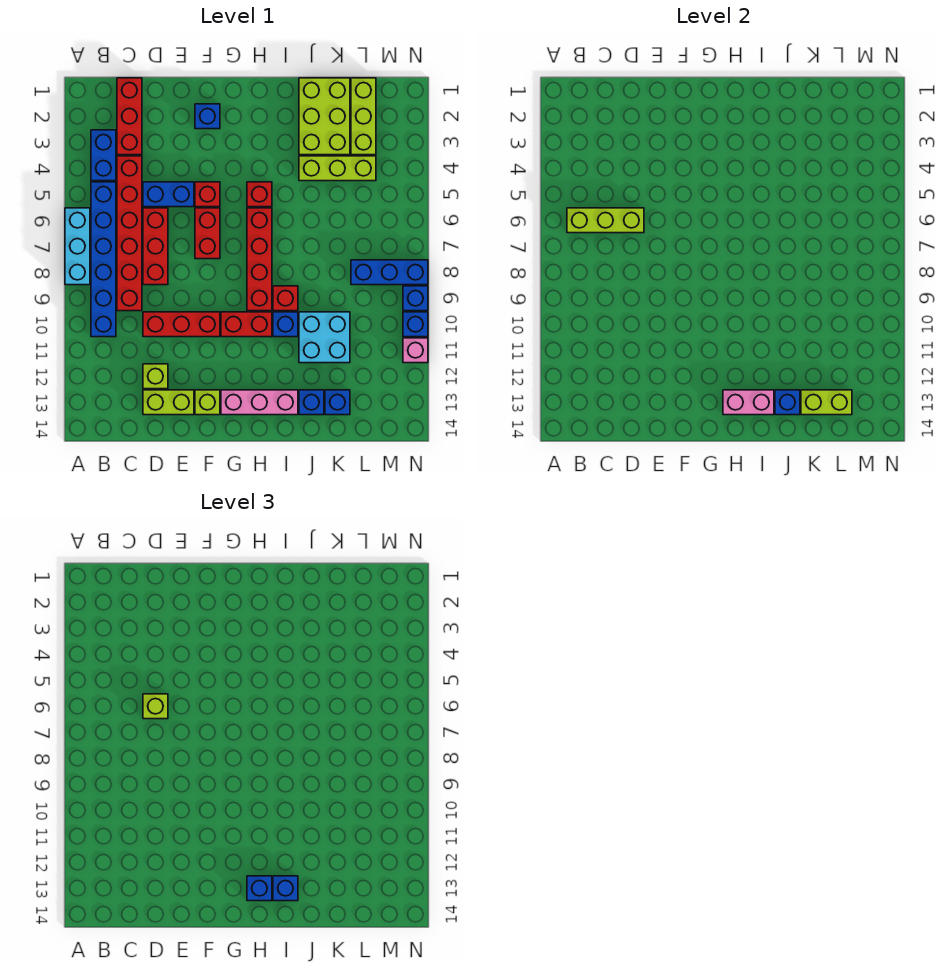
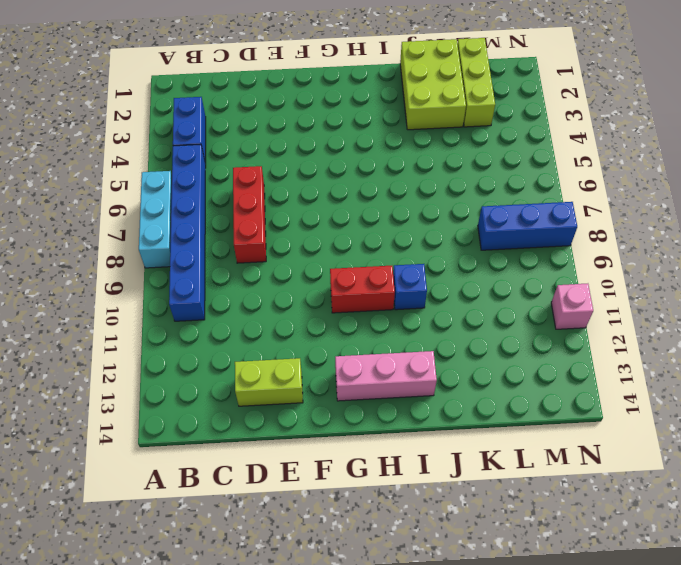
none -> red 1x3 brick [117,78,142,155]
none -> red 1x6 brick [117,156,142,311]
none -> blue 1x2 brick [143,182,194,207]
none -> red 1x3 brick [143,312,220,337]

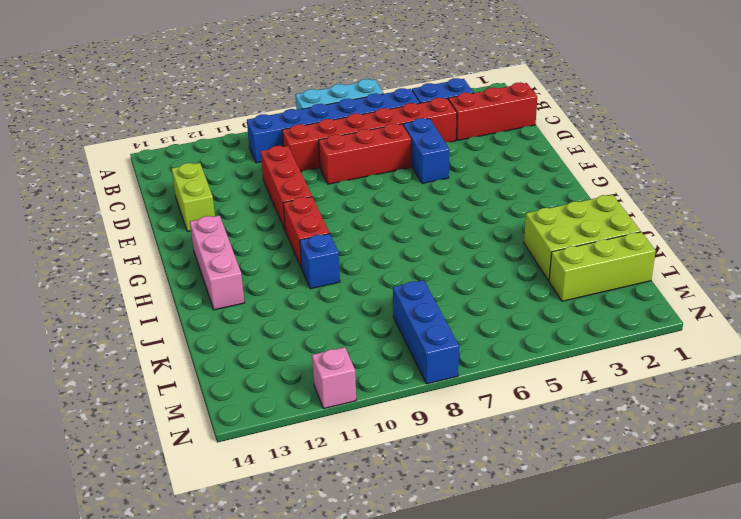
none -> lime 1x1 brick [143,364,168,389]
none -> blue 1x1 brick [195,104,220,129]
none -> red 1x1 brick [195,182,220,207]
none -> red 1x2 brick [195,208,220,259]

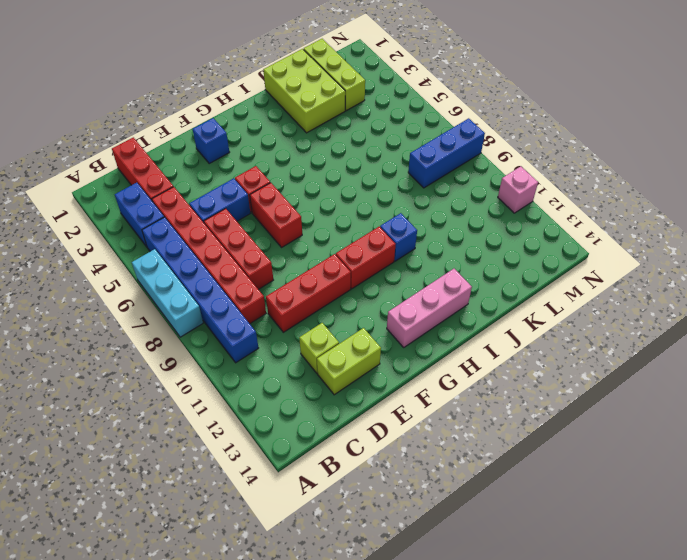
none -> lime 1x1 brick [195,390,220,415]
none -> red 1x1 brick [247,182,272,207]
none -> red 1x4 brick [247,208,272,311]
none -> red 1x1 brick [273,286,298,311]

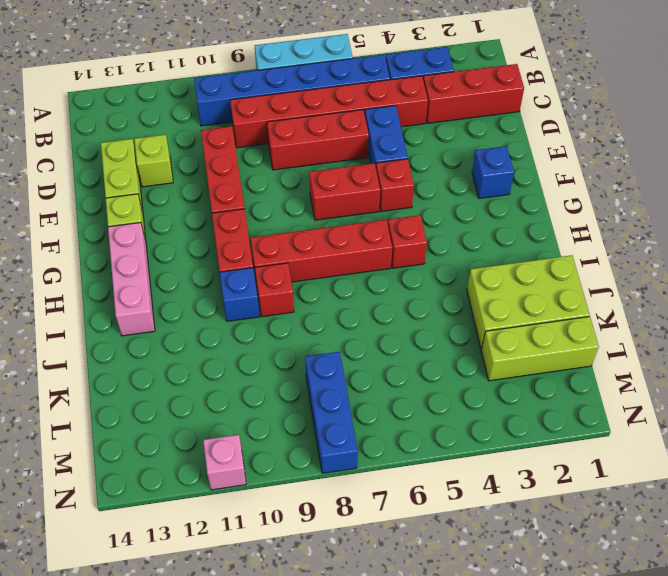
none -> lime 1x3 brick [299,156,376,181]
none -> cyan 2x2 brick [299,312,350,363]
none -> blue 1x1 brick [299,390,324,415]
none -> blue 1x1 brick [325,390,350,415]

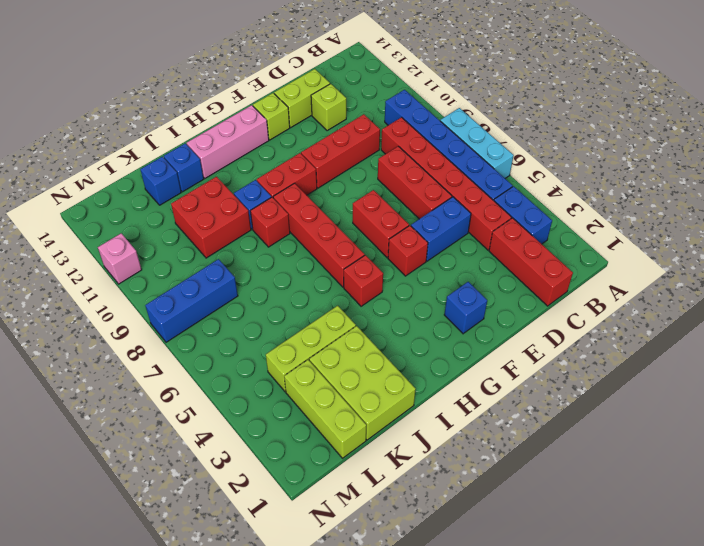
red 2x2 brick [171,177,251,258] -> cyan 2x2 brick [299,312,350,363]
none -> blue 1x1 brick [403,286,428,311]
none -> blue 1x1 brick [403,312,428,337]
none -> lime 1x3 brick [567,208,644,233]
none -> pink 1x2 brick [723,390,774,415]

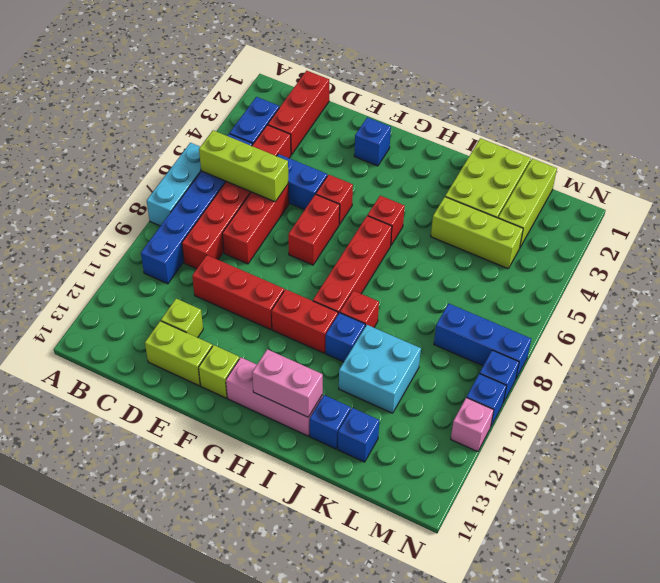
none -> blue 1x1 brick [775,390,800,415]
none -> lime 1x2 brick [801,390,852,415]
none -> lime 1x1 brick [143,694,168,719]
none -> blue 1x1 brick [247,876,272,901]

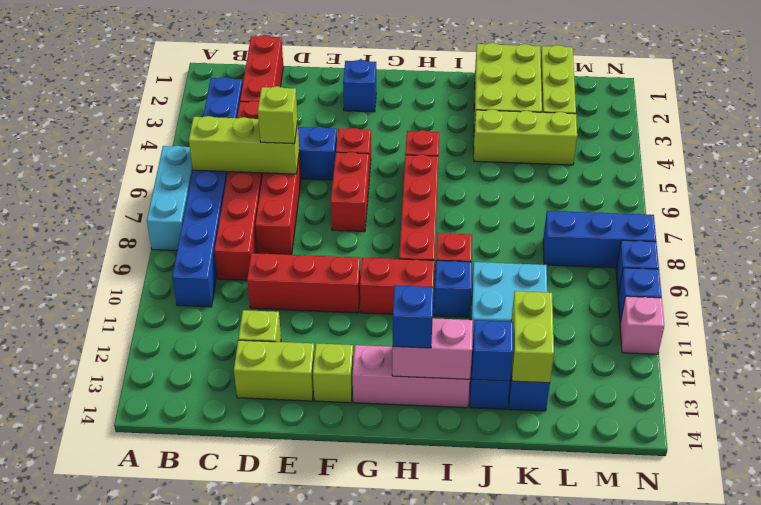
lime 1x2 brick [511,291,554,383] -> lime 1x2 brick turned to [801,390,852,415]
none -> blue 1x1 brick [273,876,298,901]

